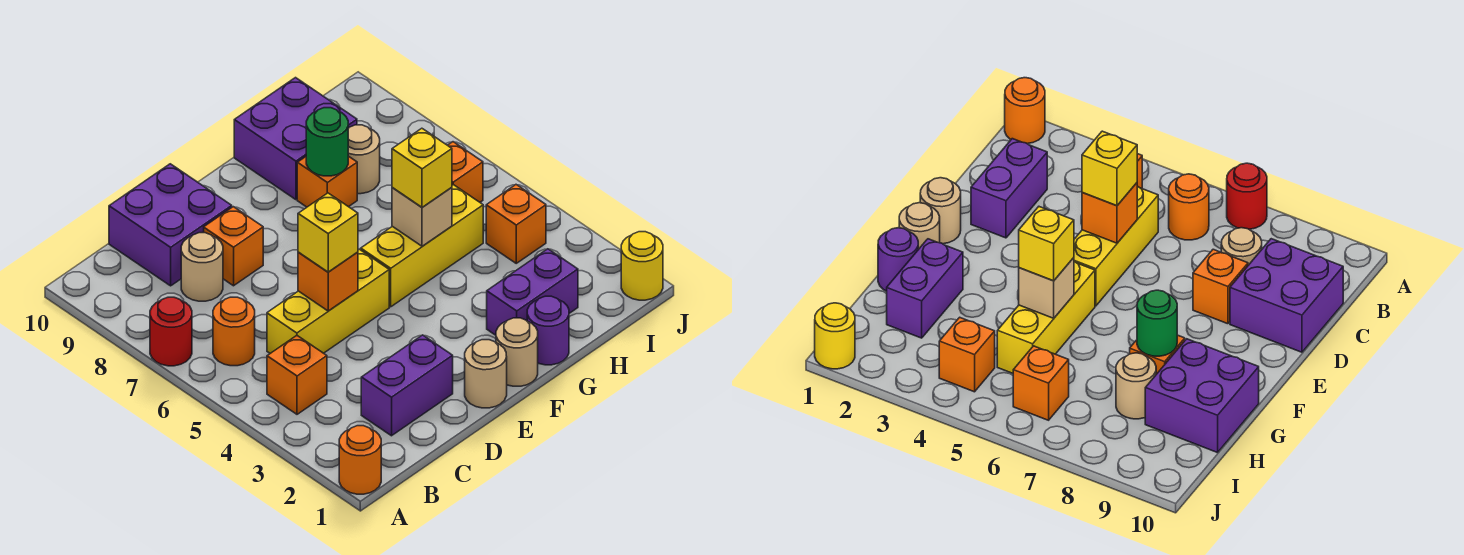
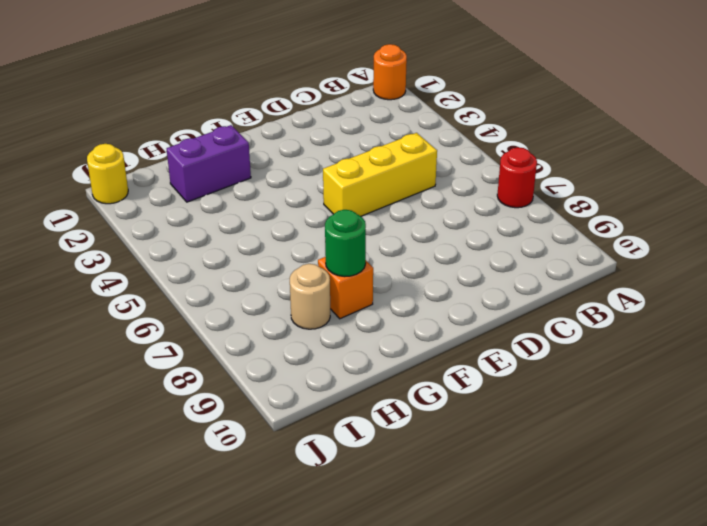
none -> orange 1x1 brick [267,335,327,414]
none -> orange 1x1 round brick [213,297,255,366]
none -> purple 1x2 brick [361,335,453,436]

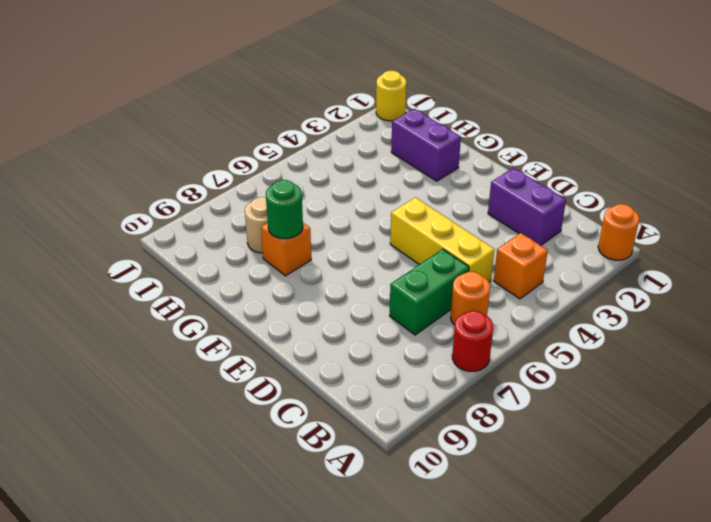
green 1x2 brick [390,249,469,335] -> none
none -> tan 1x1 round brick [181,233,223,301]
none -> purple 2x2 brick [109,164,232,286]
none -> orange 1x1 brick [204,207,263,286]

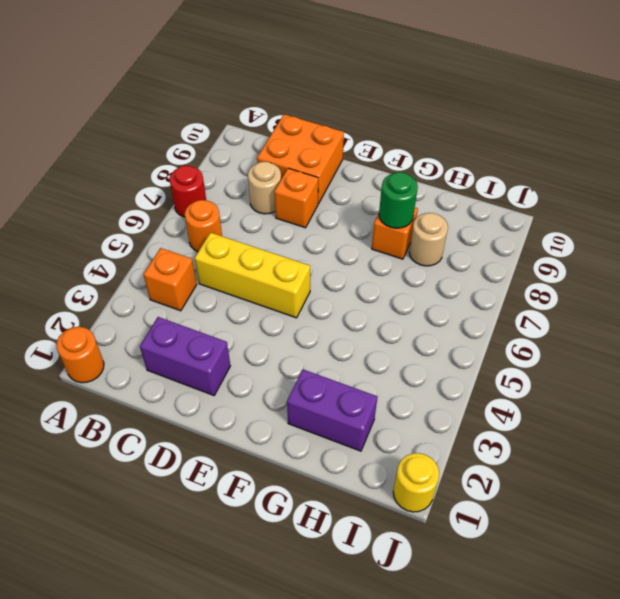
orange 2x2 brick [257,114,344,204] -> purple 2x2 brick [109,164,232,286]
none -> tan 1x1 round brick [465,340,507,408]
none -> tan 1x1 round brick [496,318,538,386]
none -> yellow 1x3 brick [361,185,483,307]

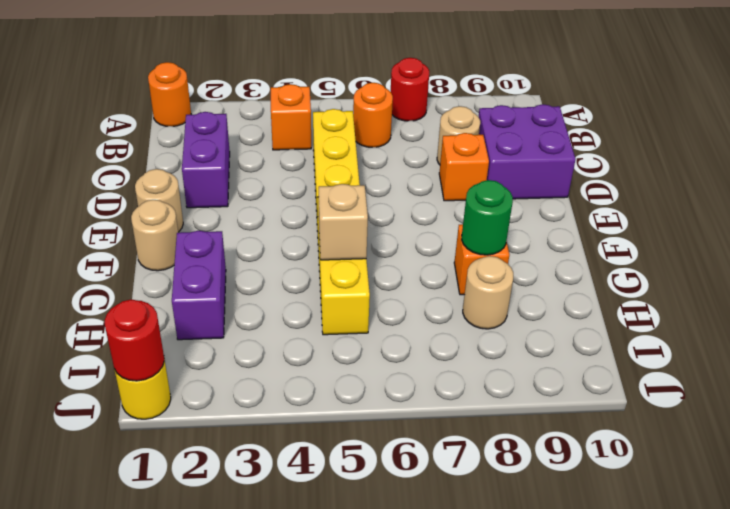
red 1x1 round brick [105,300,164,381] -> none
none -> purple 1x1 round brick [527,296,569,365]
none -> purple 2x2 brick [234,78,357,200]
none -> orange 1x1 brick [486,185,546,263]

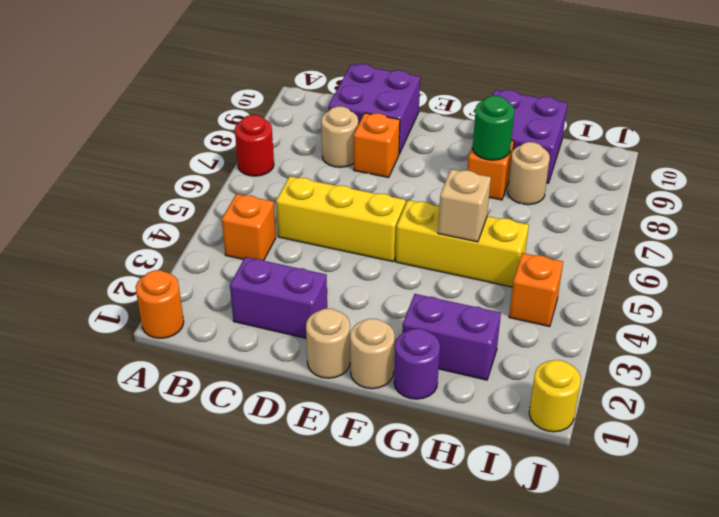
none -> orange 1x1 round brick [213,297,255,366]
none -> orange 1x1 brick [448,142,483,202]
none -> orange 1x1 brick [298,252,358,311]

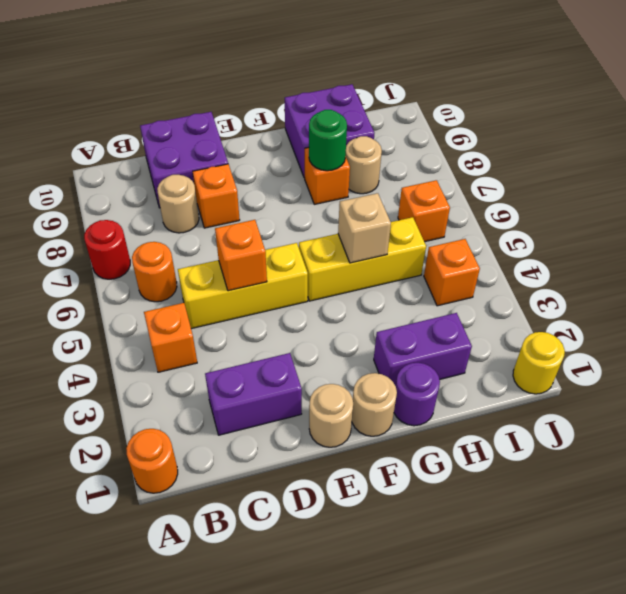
none -> yellow 1x1 brick [298,193,358,272]
none -> yellow 1x1 brick [392,128,452,207]

